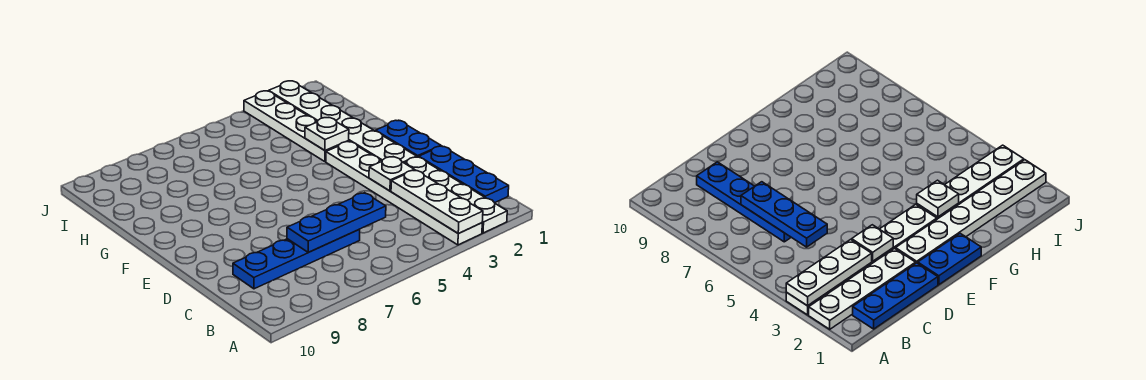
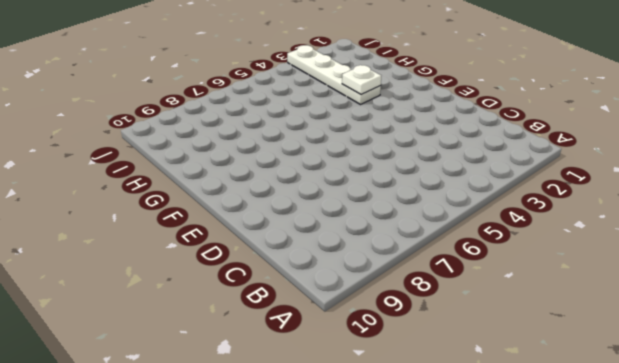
none -> white 1x4 plate [405,157,507,233]
none -> white 1x6 plate [326,141,482,245]

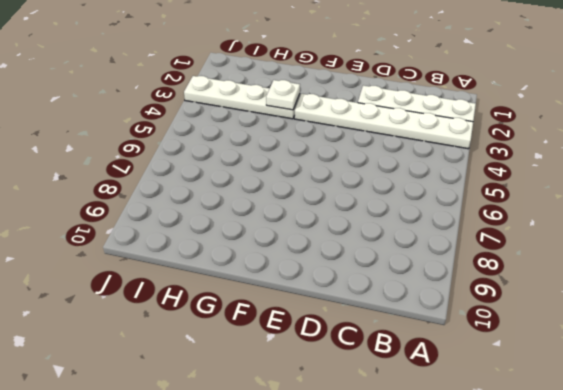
none -> blue 1x3 plate [419,146,509,203]
none -> blue 1x4 plate [233,230,360,289]

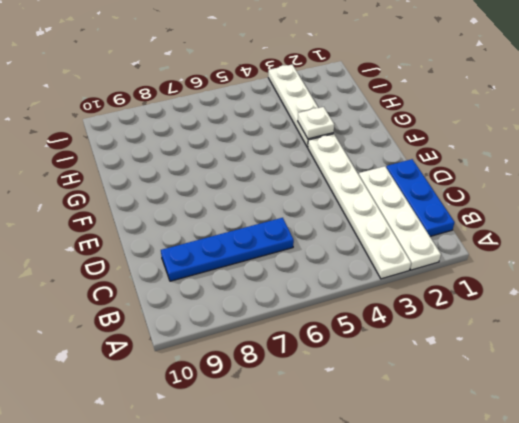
none -> blue 1x2 plate [376,120,441,157]
none -> white 1x6 plate [269,81,417,163]

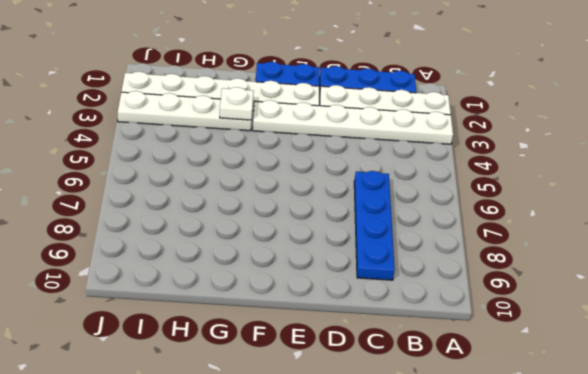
none -> white 1x3 plate [391,170,483,234]
none -> blue 1x3 plate [287,193,386,252]

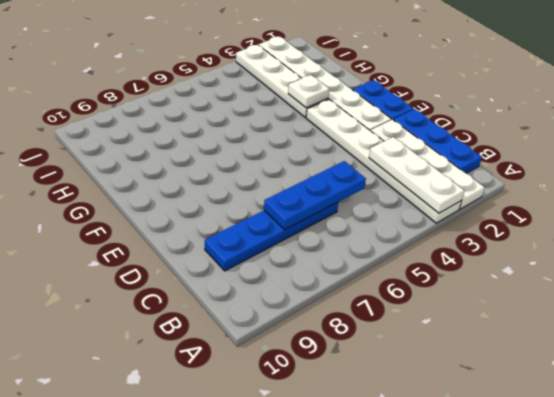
none -> white 1x1 plate [369,157,414,191]

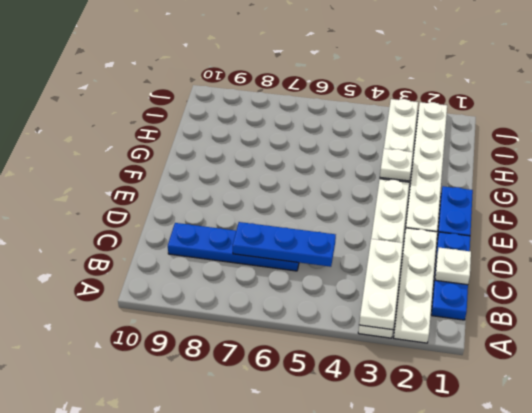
white 1x1 plate [435,248,471,285] -> white 1x1 plate moved to [369,157,414,191]

